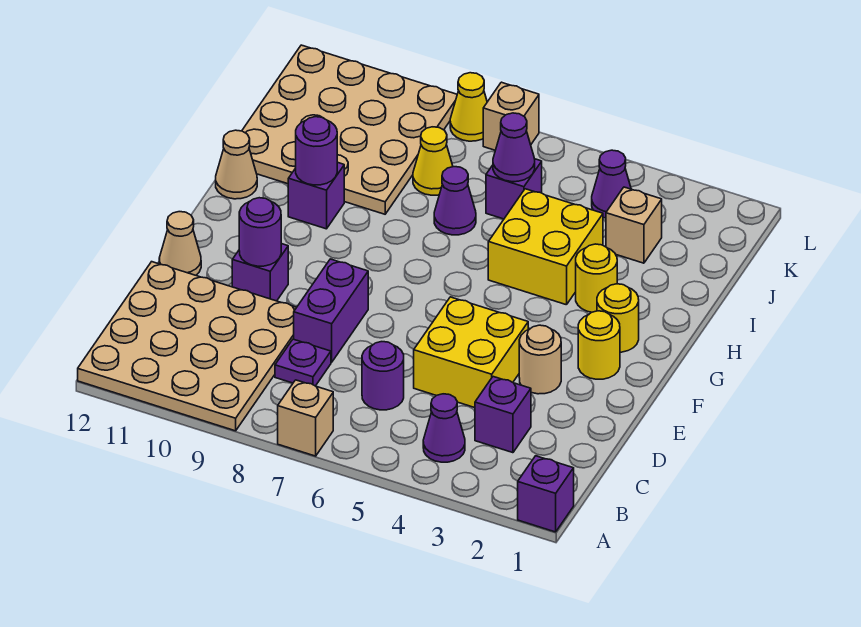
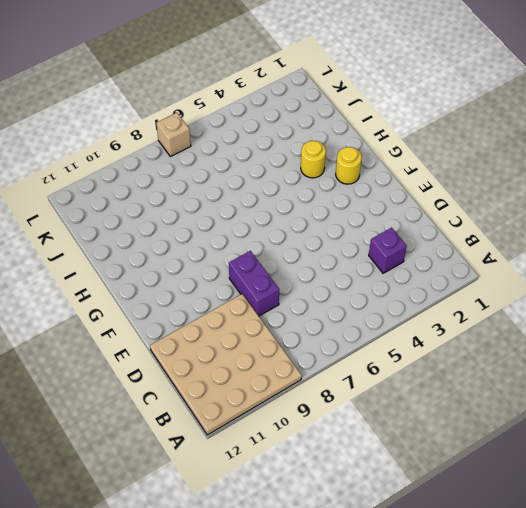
none -> purple 1x1 brick [518,456,574,532]
none -> tan 1x1 brick [278,380,333,456]
none -> purple 1x1 cone [423,394,465,462]

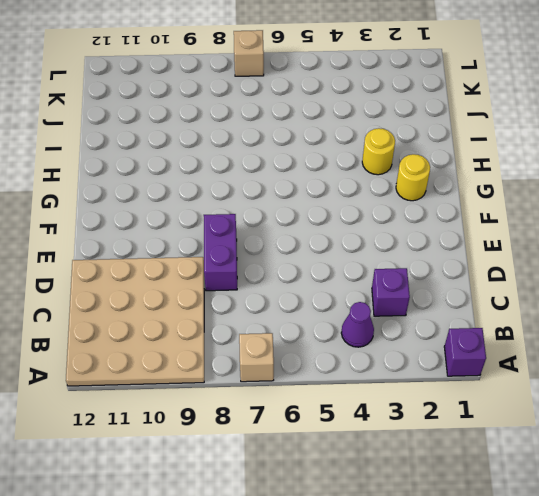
none -> purple 1x1 round brick [362,342,404,410]
none -> purple 1x1 plate [275,339,331,386]
none -> yellow 2x2 brick [414,297,528,408]

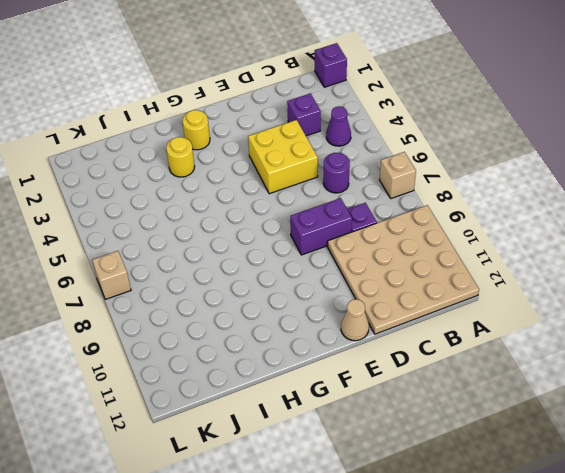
none -> tan 1x1 round brick [519,325,561,394]
none -> purple 1x1 brick [232,244,288,301]
none -> yellow 1x1 round brick [578,311,620,379]

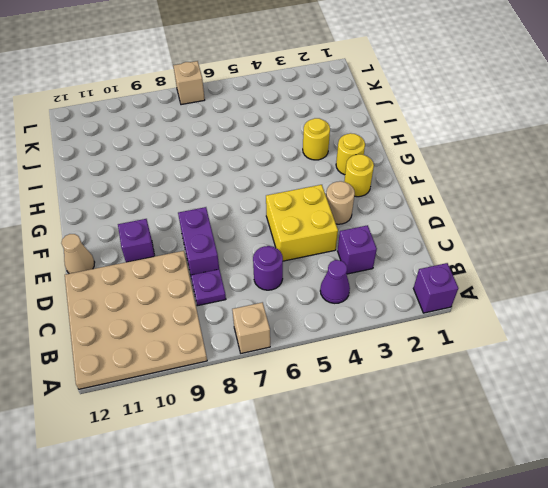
none -> yellow 2x2 brick [488,189,603,305]
none -> purple 1x1 brick [288,162,344,229]
none -> tan 1x1 cone [216,130,257,199]

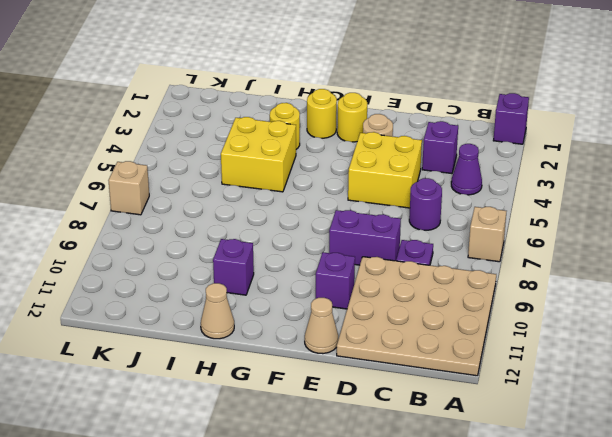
none -> purple 1x1 cone [434,167,476,235]
none -> tan 4x4 plate [242,45,457,214]
none -> tan 1x1 brick [606,187,662,263]

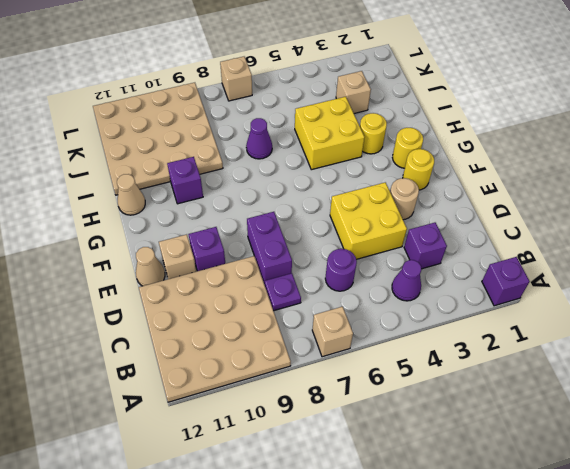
tan 1x1 brick [159,234,196,279] -> none
none -> purple 1x1 brick [486,159,542,219]
none -> yellow 1x1 cone [413,127,453,195]
none -> purple 1x1 cone [592,150,631,218]

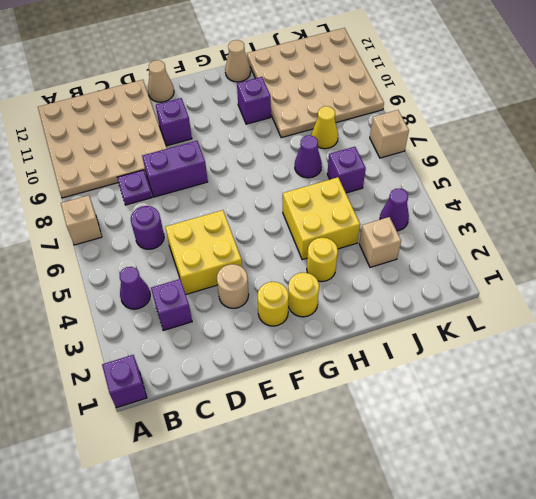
none -> yellow 1x1 cone [450,73,487,141]
none -> purple 1x1 round brick [239,198,281,266]
none -> purple 1x1 round brick [296,117,337,185]

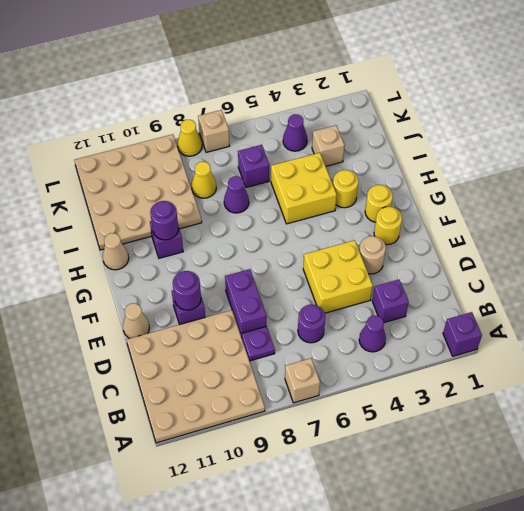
none -> purple 1x1 cone [493,113,535,182]

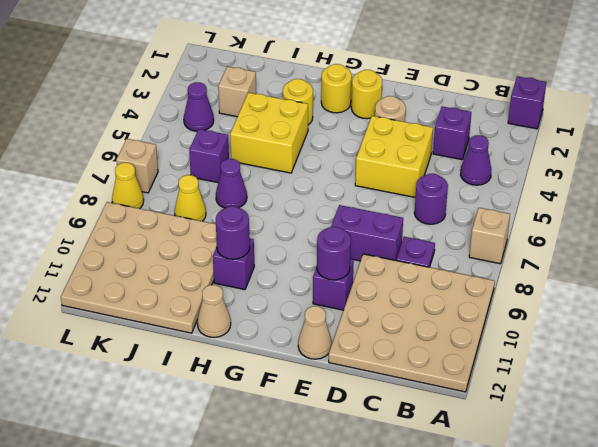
none -> purple 1x1 cone [493,113,535,182]

